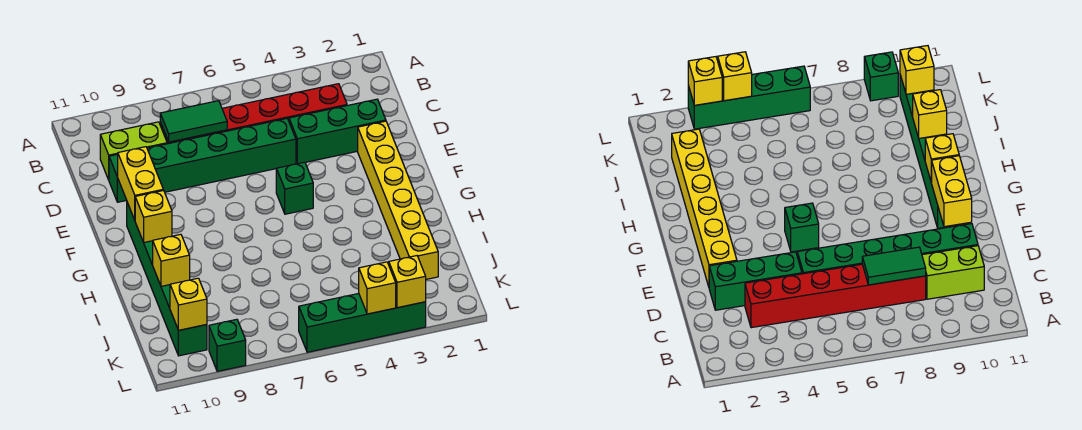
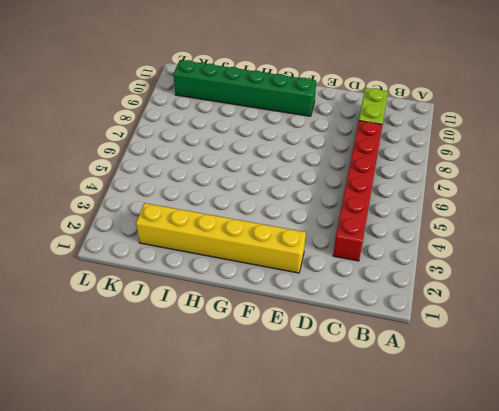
none -> green 1x3 brick [289,99,386,164]
none -> green 1x6 brick [109,118,296,202]
none -> green 1x1 brick [276,162,313,214]

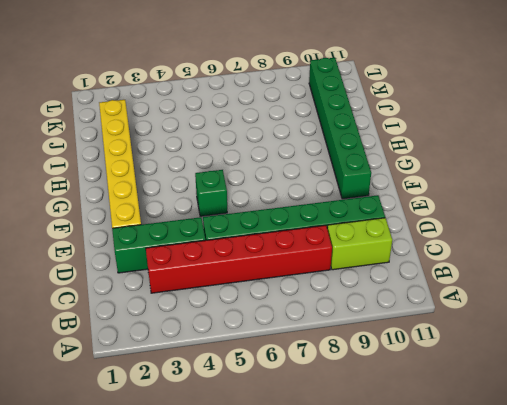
none -> green 1x4 brick [299,294,426,352]
none -> green 1x1 brick [209,319,246,371]
none -> green 1x2 tile [160,101,227,142]

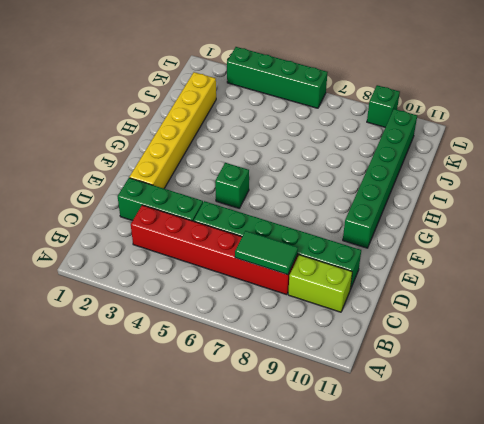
none -> yellow 1x2 brick [118,147,163,220]
none -> yellow 1x1 brick [135,190,172,242]
none -> yellow 1x1 brick [153,234,190,286]

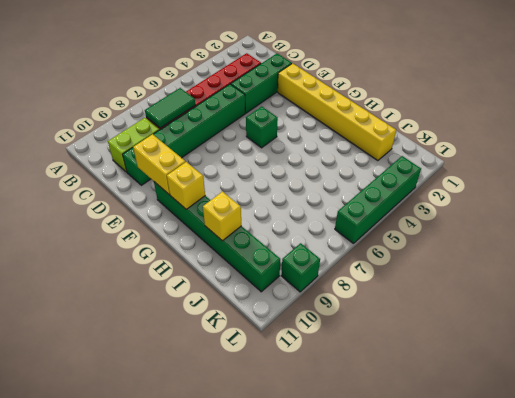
none -> yellow 1x1 brick [170,278,207,330]
none -> yellow 1x1 brick [389,256,426,308]
none -> yellow 1x1 brick [359,262,396,314]

